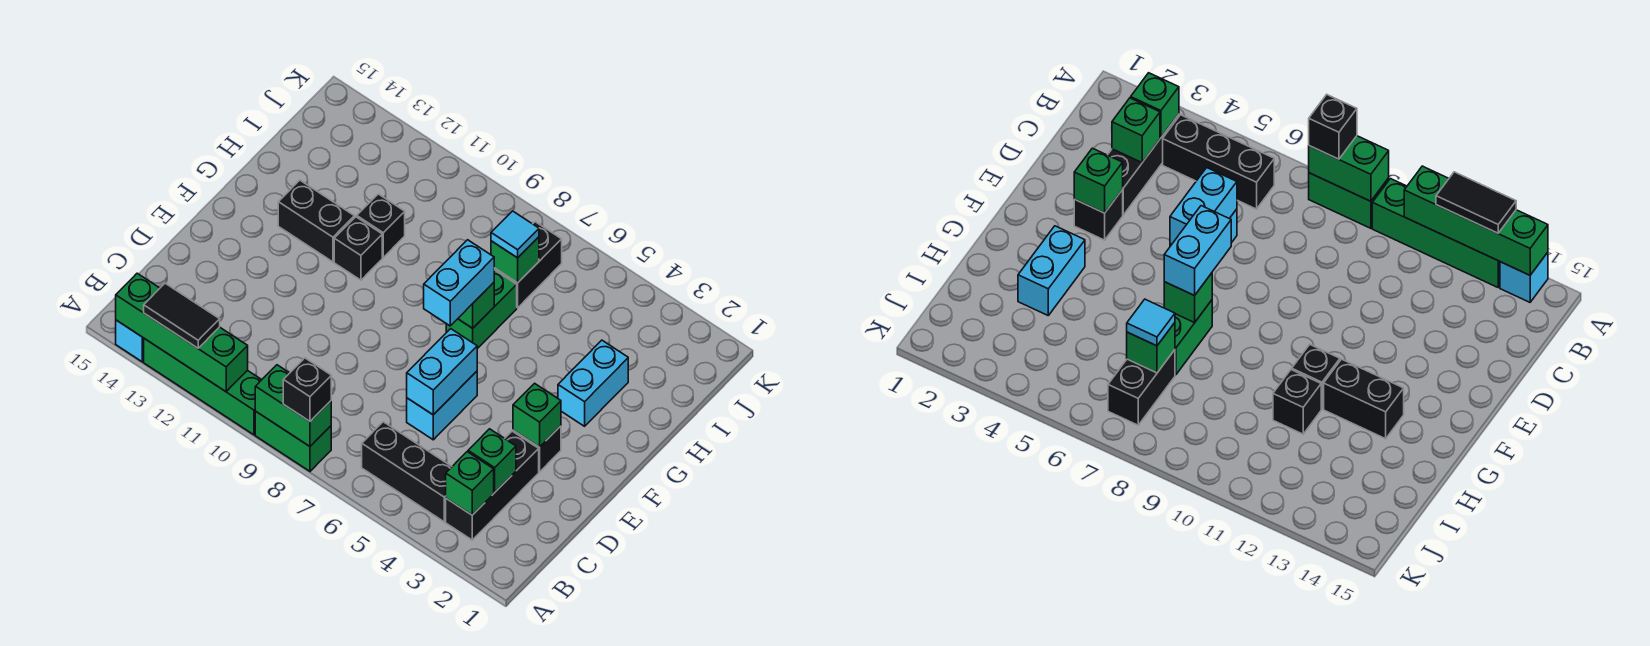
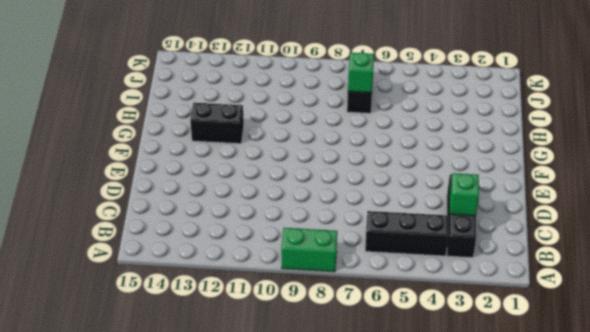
none -> green 1x4 brick [144,339,261,435]
none -> cyan 1x1 brick [116,320,144,362]
none -> cyan 1x2 brick [407,371,477,440]

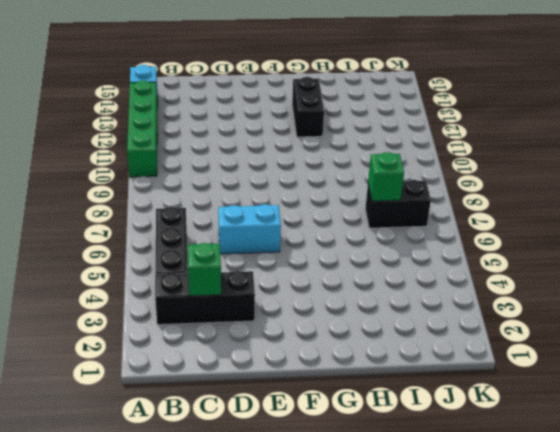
none -> green 1x2 brick [255,411,331,471]
none -> black 1x1 brick [513,426,561,472]
none -> cyan 1x2 brick [558,340,628,426]

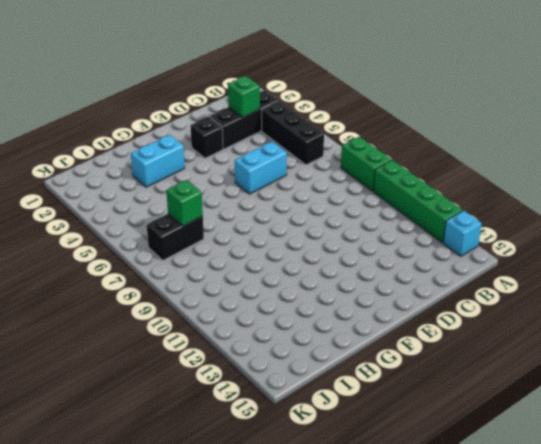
none -> green 1x2 brick [446,270,517,349]
none -> black 1x1 brick [334,217,382,280]
none -> black 1x2 brick [278,180,354,262]

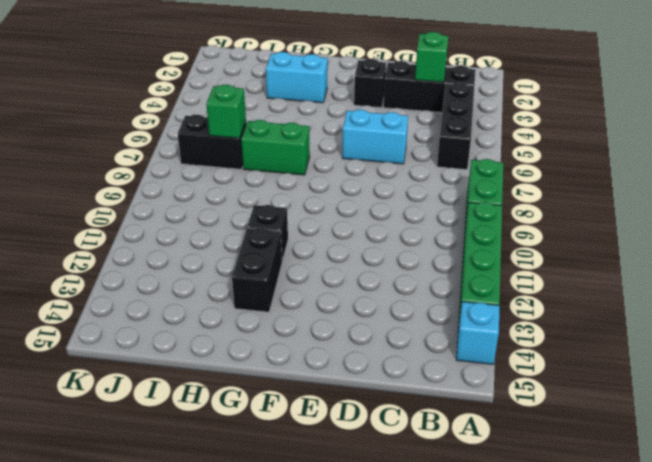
none -> black 1x1 brick [357,194,405,257]
none -> green 1x2 brick [255,365,331,446]
none -> green 1x4 brick [116,273,248,391]

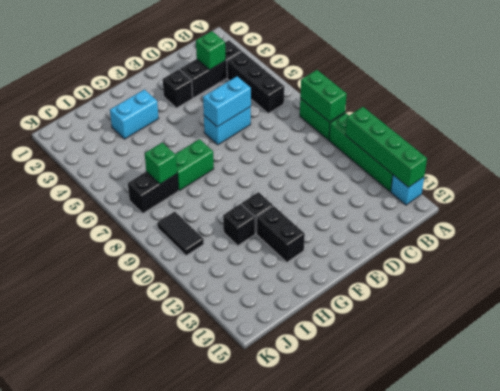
black 1x2 tile [157,212,204,256] -> black 1x2 tile moved to [144,283,220,348]
none -> green 1x1 brick [446,452,494,515]
none -> green 1x1 brick [513,383,561,447]
none -> green 1x1 brick [458,282,494,328]

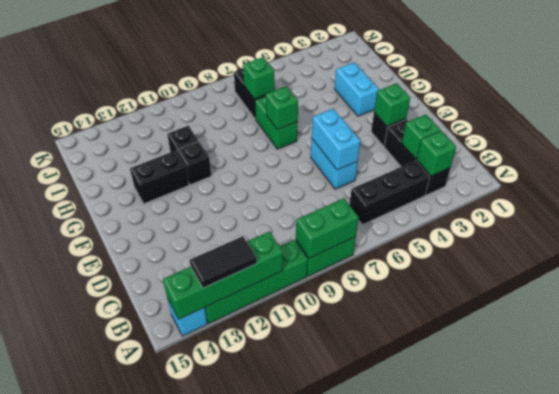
none -> black 1x1 brick [283,358,331,421]
none -> cyan 1x2 brick [424,240,494,326]
none -> cyan 1x1 tile [491,211,539,258]

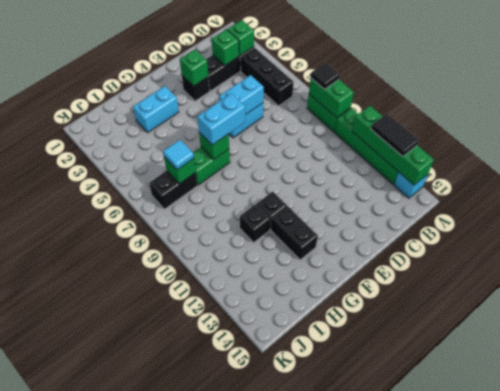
black 1x1 tile [311,62,340,89] -> black 1x1 brick [283,358,331,421]

